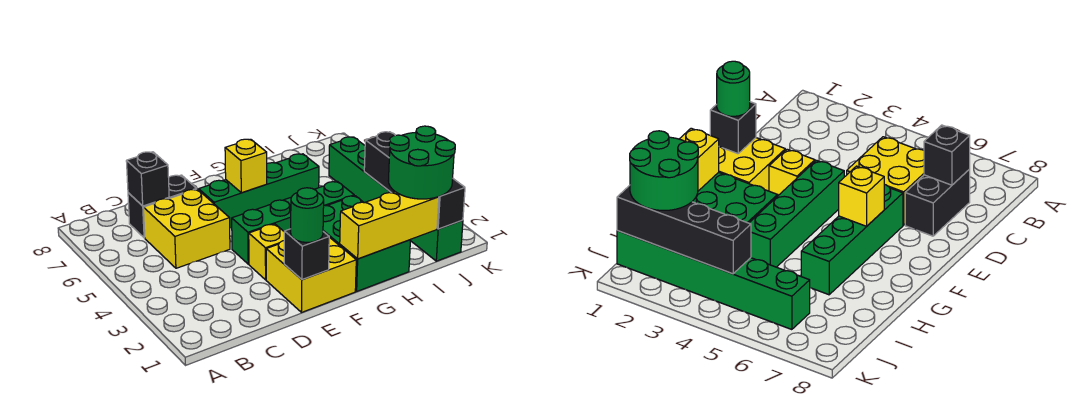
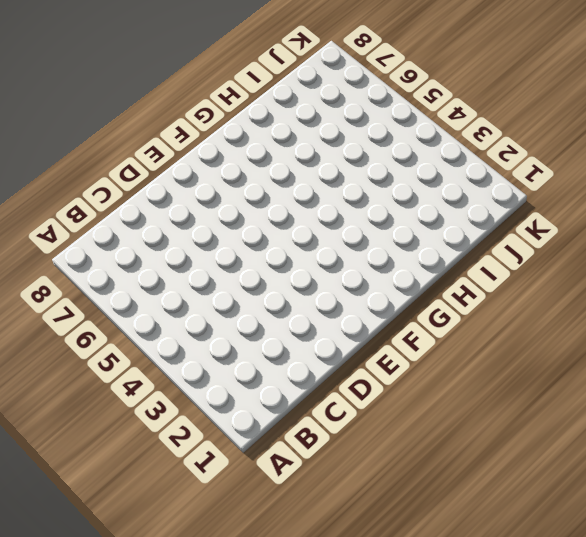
none -> yellow 2x2 brick [144,189,230,268]
none -> black 1x2 brick [128,175,196,238]
none -> yellow 2x2 brick [266,237,356,312]

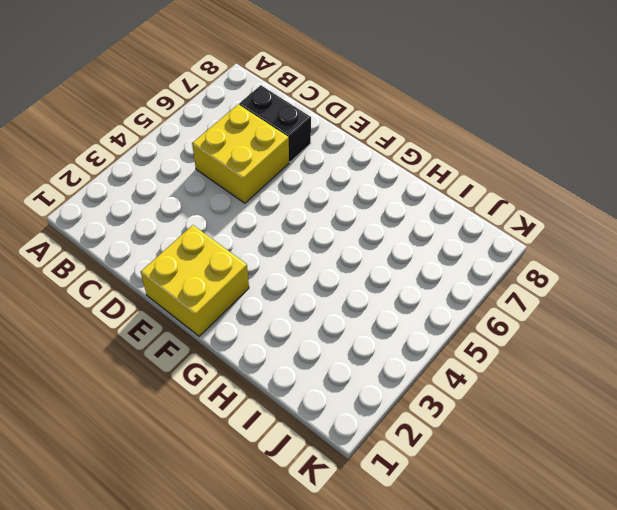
none -> yellow 1x1 brick [249,224,284,280]
none -> green 1x4 brick [232,181,354,264]
none -> green 1x4 brick [199,154,319,228]

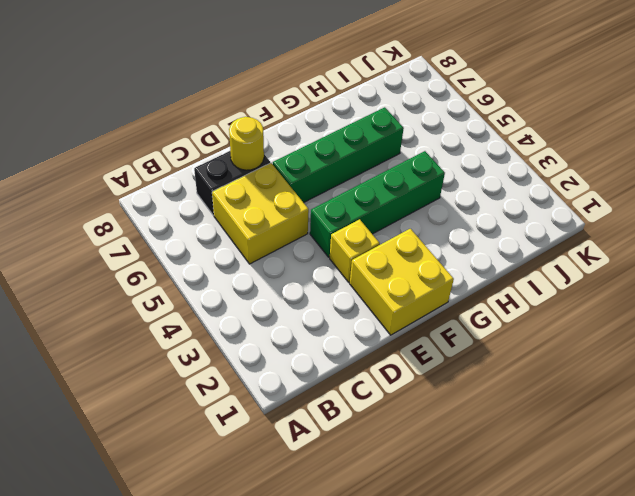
yellow 1x1 round brick [229,117,264,170] -> none
none -> green 2x3 brick [323,196,410,291]
none -> green 1x6 brick [329,137,463,261]
none -> black 1x1 brick [126,152,169,206]

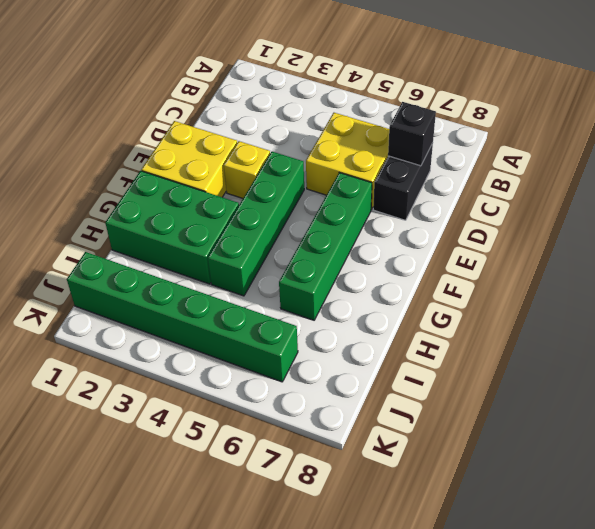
none -> black 1x1 brick [284,229,329,280]
none -> yellow 1x1 brick [225,139,267,193]
none -> yellow 1x3 brick [340,192,439,259]

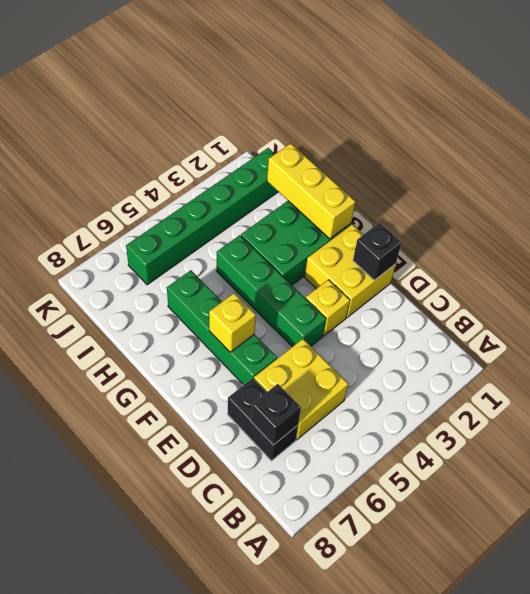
none -> black 1x4 brick [364,132,465,229]
none -> green 1x1 round brick [291,188,324,242]
none -> green 2x2 round brick [388,126,455,199]

